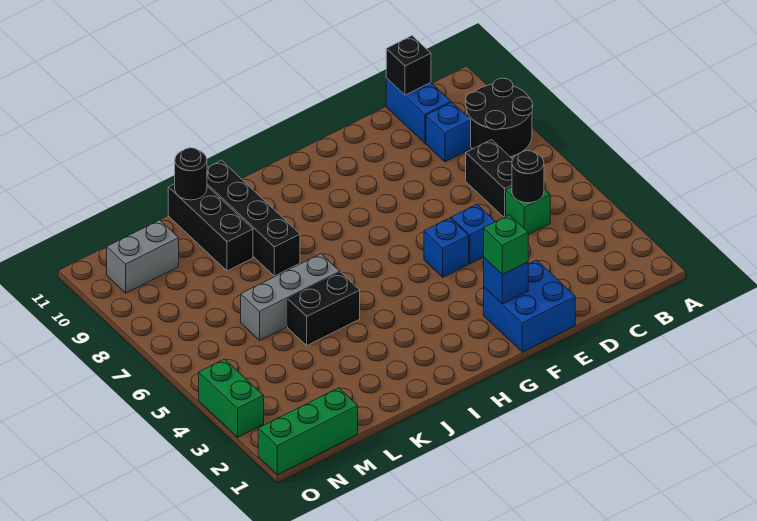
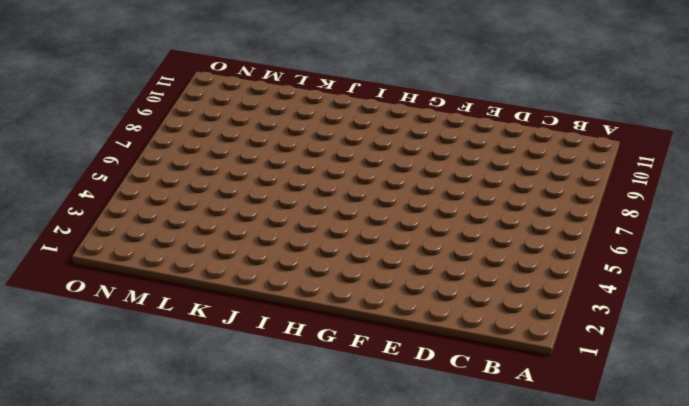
none -> black 2x2 round brick [466,78,533,157]
none -> green 1x1 brick [506,187,550,235]
none -> black 1x2 brick [466,140,513,217]

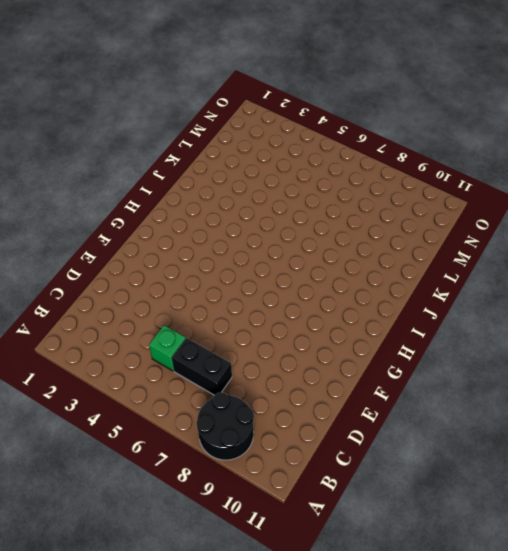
none -> blue 1x1 brick [426,102,471,162]
none -> blue 1x2 brick [386,78,451,143]
none -> blue 2x2 brick [484,260,575,352]

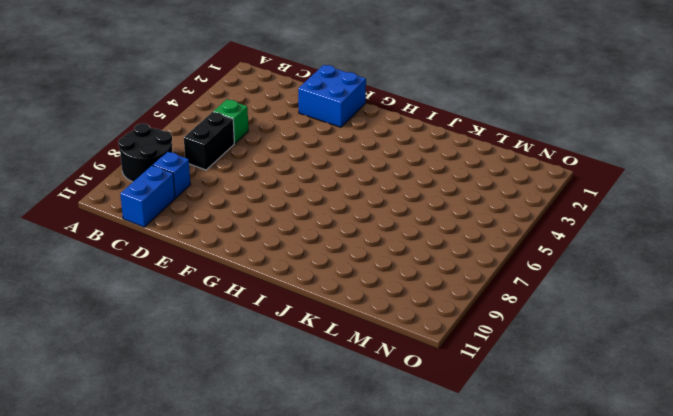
none -> blue 1x1 brick [451,204,496,264]
none -> blue 1x1 brick [424,218,469,277]
none -> black 1x2 brick [288,272,360,345]

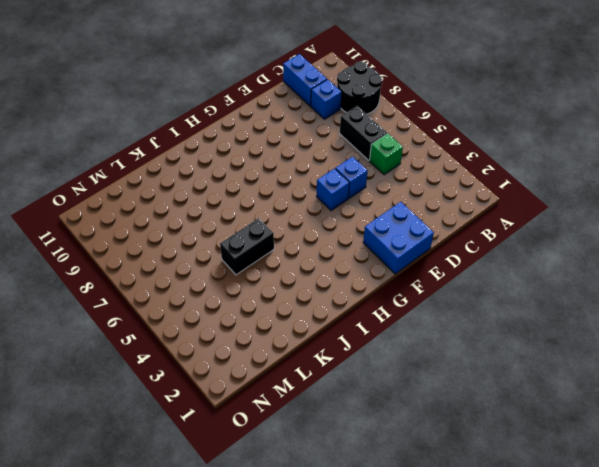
none -> grey 1x3 brick [241,254,340,340]
none -> black 1x4 brick [207,160,300,276]
none -> black 1x3 brick [168,184,253,271]

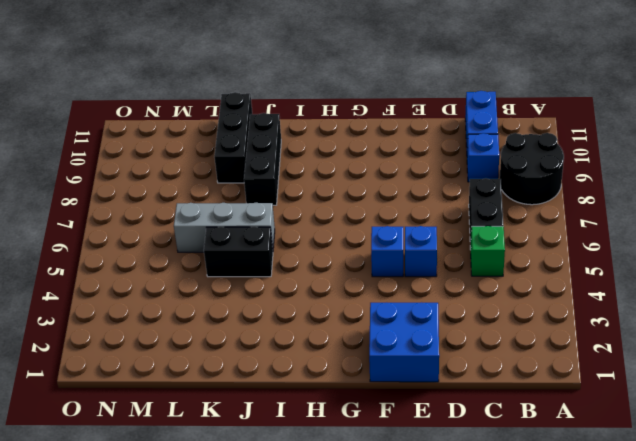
black 1x3 brick [244,113,281,205] -> black 1x4 brick [207,160,300,276]
none -> green 1x3 brick [258,388,358,475]
none -> grey 1x2 brick [107,220,179,293]
none -> green 1x2 brick [199,359,264,437]

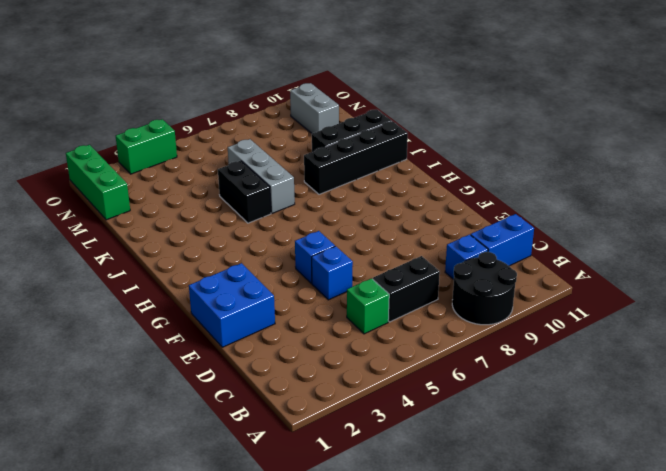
none -> black 1x1 round brick [512,151,544,203]
none -> black 1x1 brick [386,36,431,95]
none -> blue 1x1 brick [483,258,528,304]

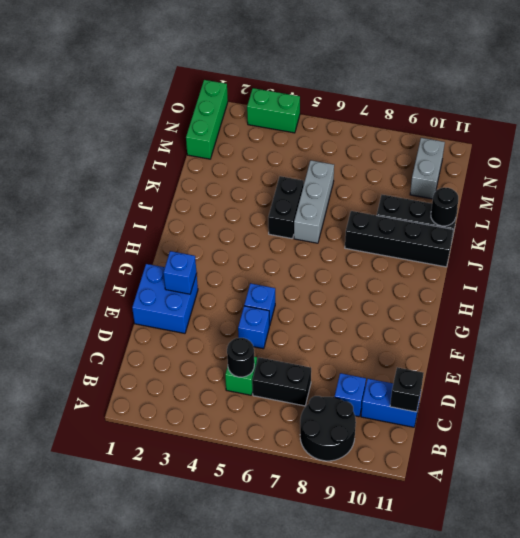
none -> green 1x1 brick [484,215,528,275]

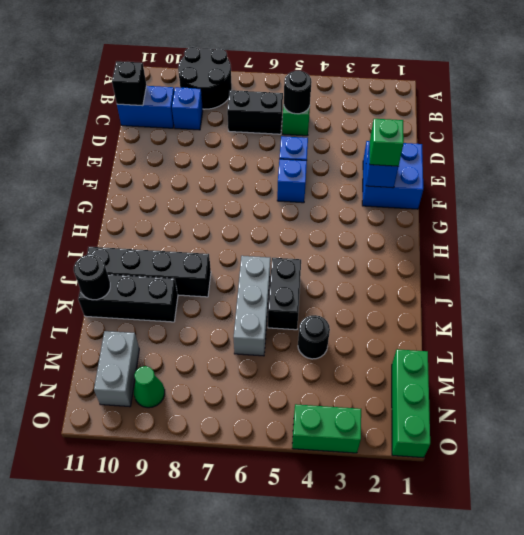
black 1x1 round brick [298,315,330,359] -> none
green 1x1 cone [134,366,165,408] -> none

